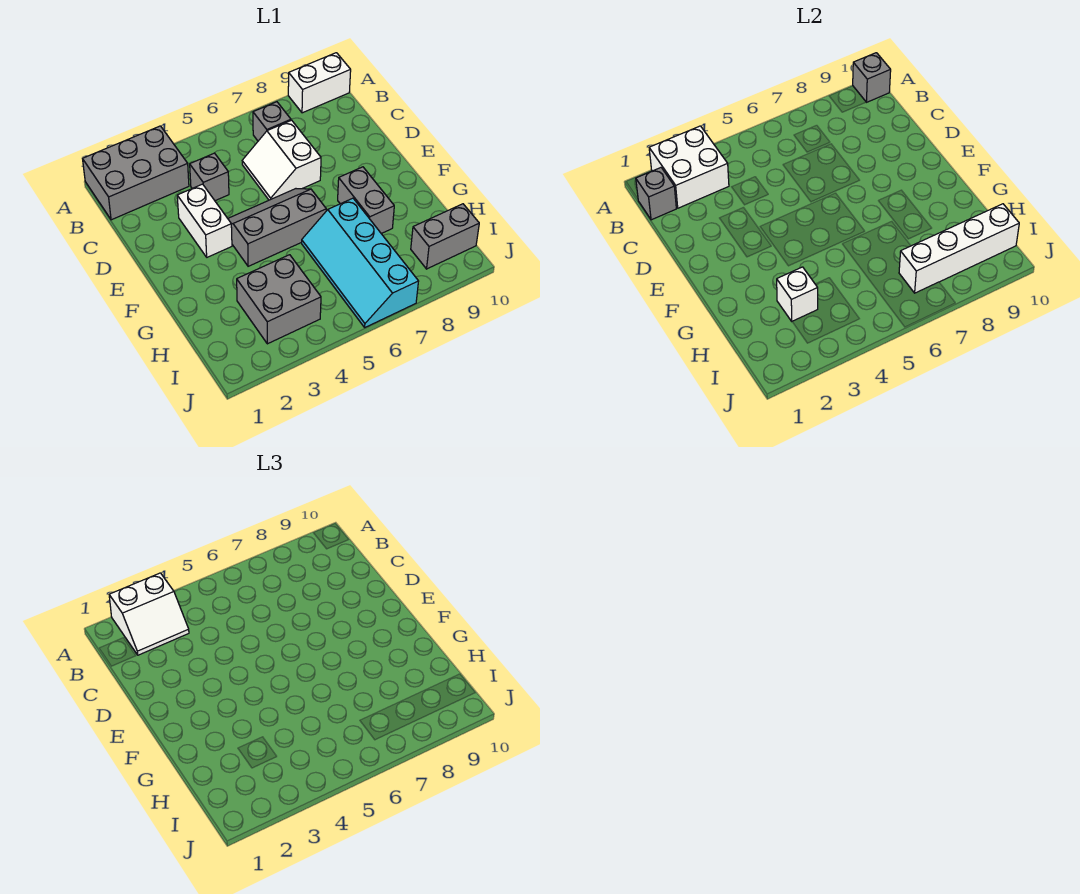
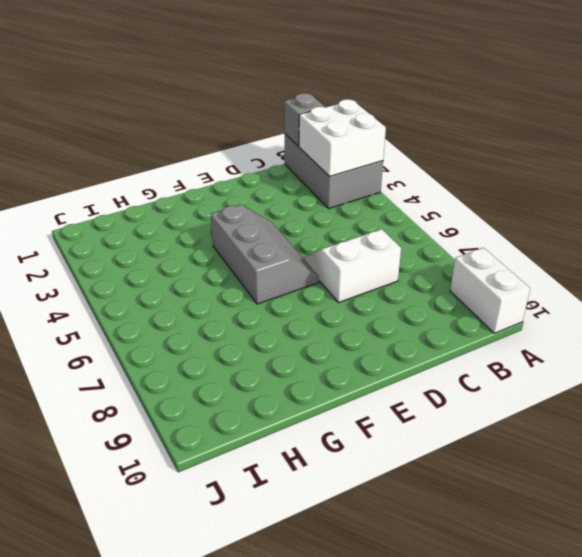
none -> grey 1x1 brick [253,102,291,141]
none -> grey 1x1 brick [190,153,229,201]
none -> white 1x2 brick [177,184,232,257]

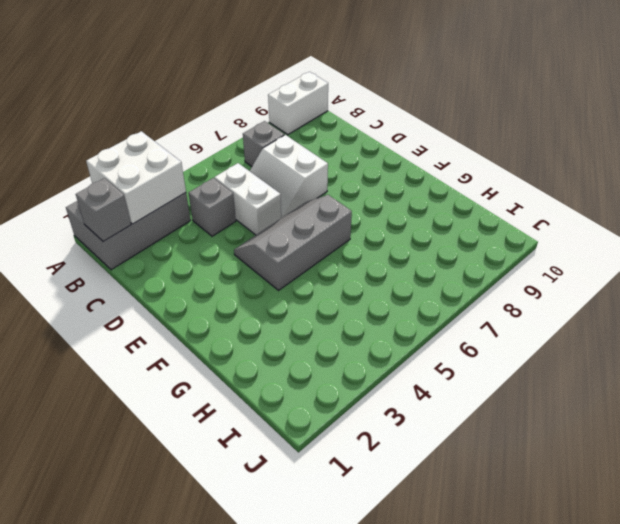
white 1x2 brick [214,163,281,235] -> white 1x2 brick moved to [177,184,232,257]
none -> grey 1x2 brick [338,167,394,234]
none -> cyan 2x4 slope [302,198,419,327]
none -> grey 2x2 brick [237,255,321,344]

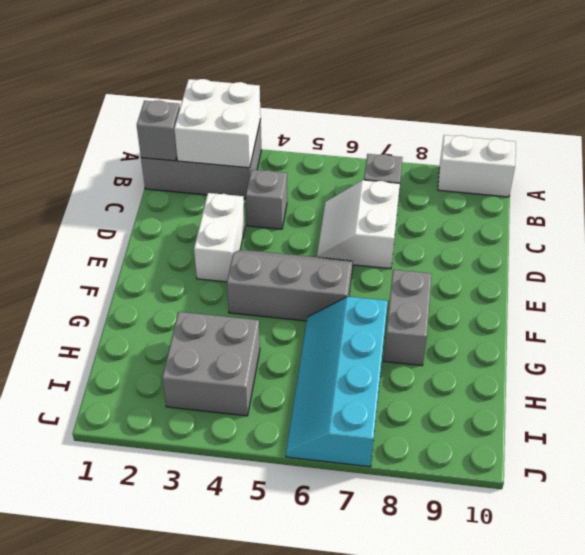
none -> grey 1x2 brick [411,204,479,269]
none -> grey 1x1 brick [853,53,891,102]
none -> white 1x1 brick [777,267,818,321]

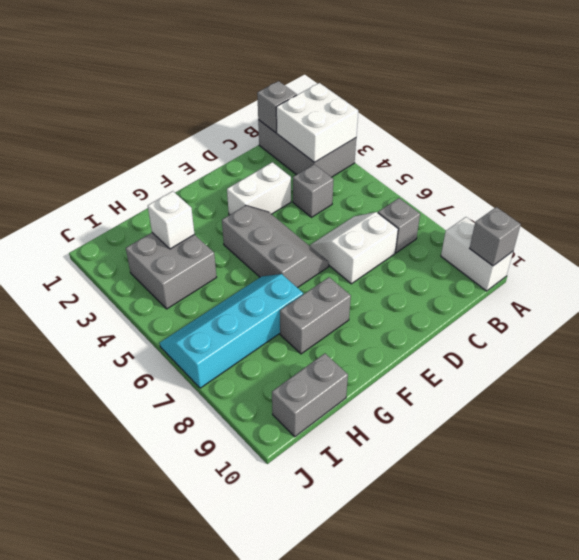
grey 1x2 brick [272,353,348,437] -> grey 1x2 brick turned to [411,204,479,269]
none -> white 1x4 brick [899,204,1019,293]
none -> white 2x2 slope [109,573,189,655]

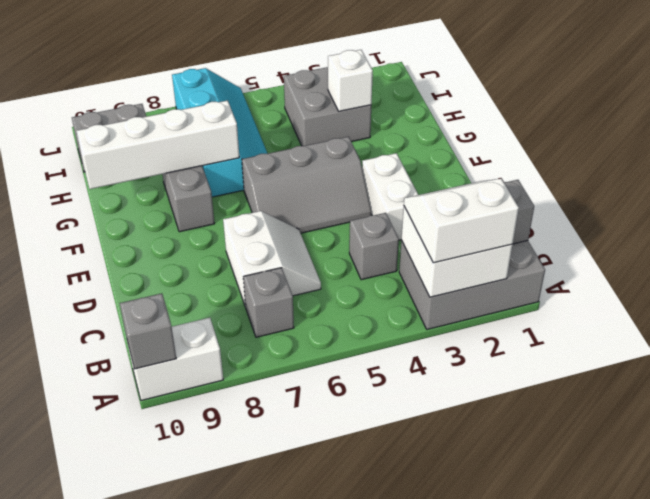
white 1x4 brick [76,100,239,189] -> white 1x4 brick moved to [899,204,1019,293]

